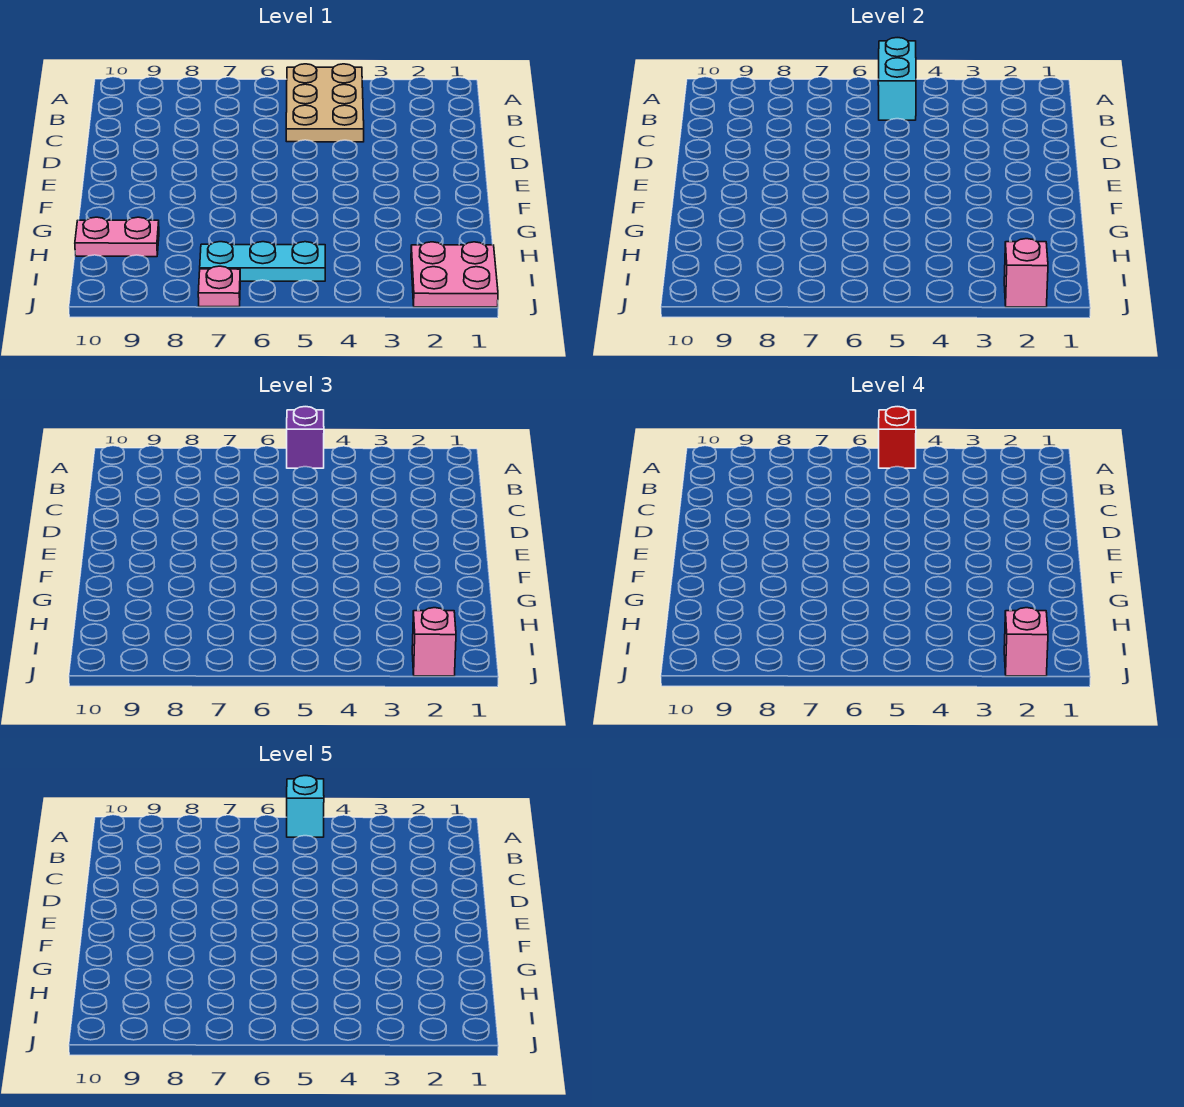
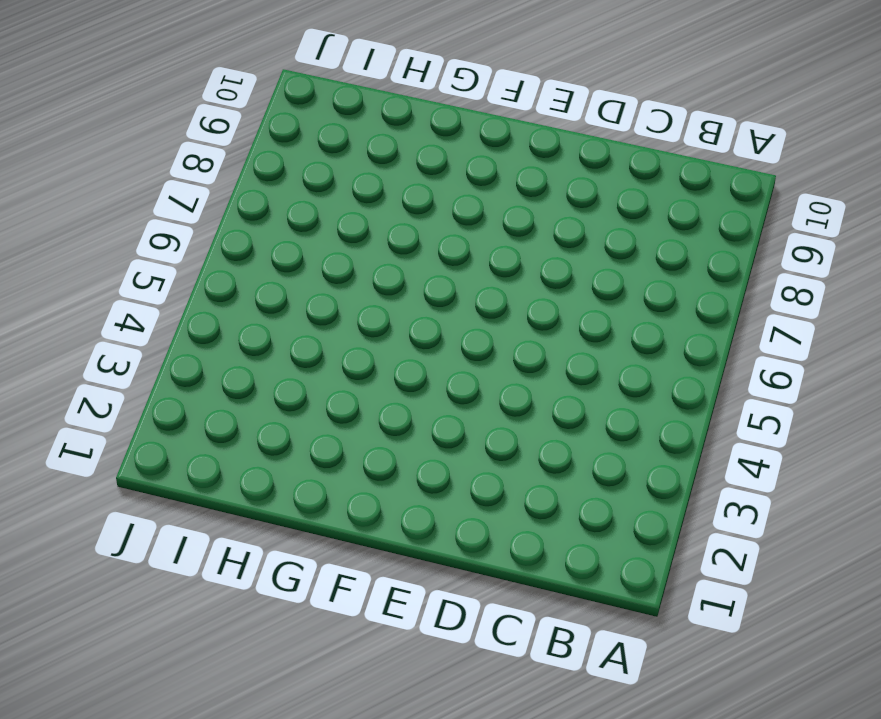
none -> tan 2x3 plate [286,64,364,142]
none -> pink 1x2 plate [75,217,159,257]
none -> pink 2x2 plate [411,242,498,307]

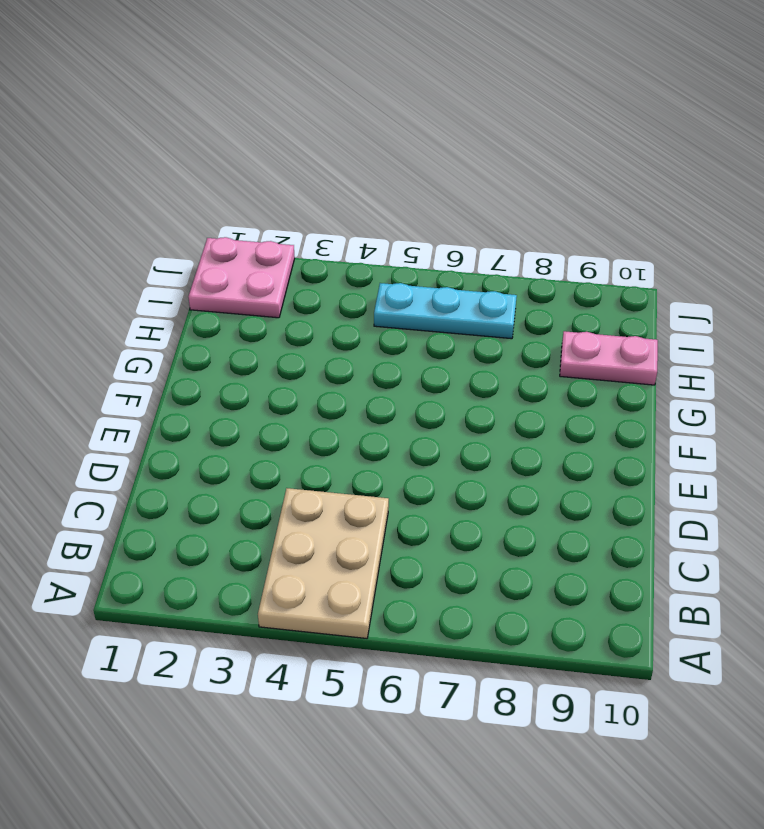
none -> pink 1x1 plate [198,266,240,307]
none -> cyan 1x2 brick [878,38,916,120]
none -> pink 1x1 brick [1004,239,1048,307]

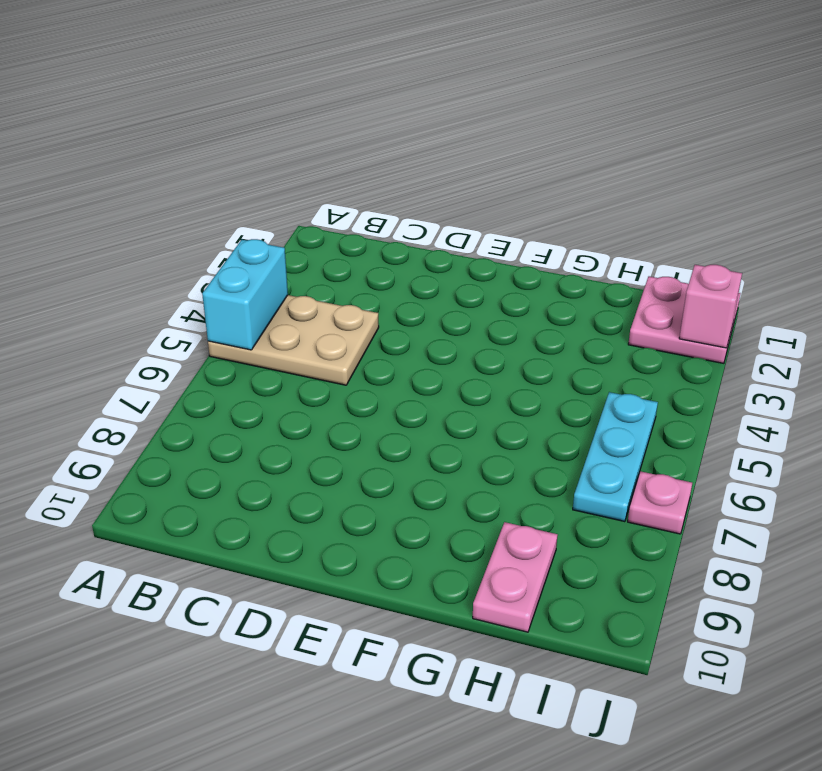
cyan 1x2 brick [202,239,288,350] -> cyan 1x2 brick turned to [878,38,916,120]
none -> purple 1x1 brick [287,407,324,468]
none -> pink 1x1 brick [412,608,456,676]
none -> red 1x1 brick [879,407,916,468]

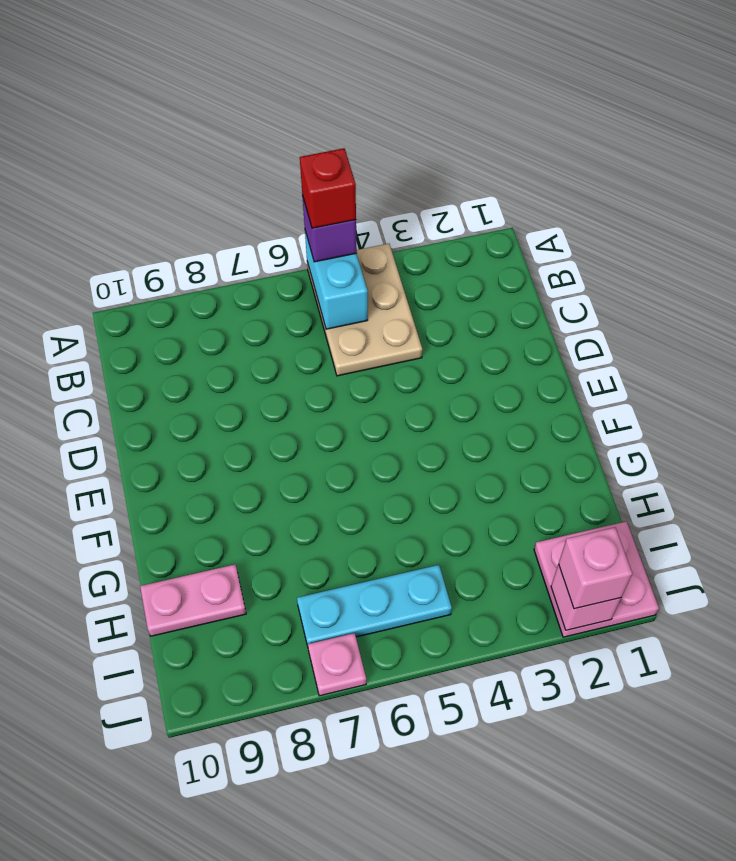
none -> pink 1x1 brick [1004,608,1048,676]
none -> cyan 1x1 brick [287,776,324,837]

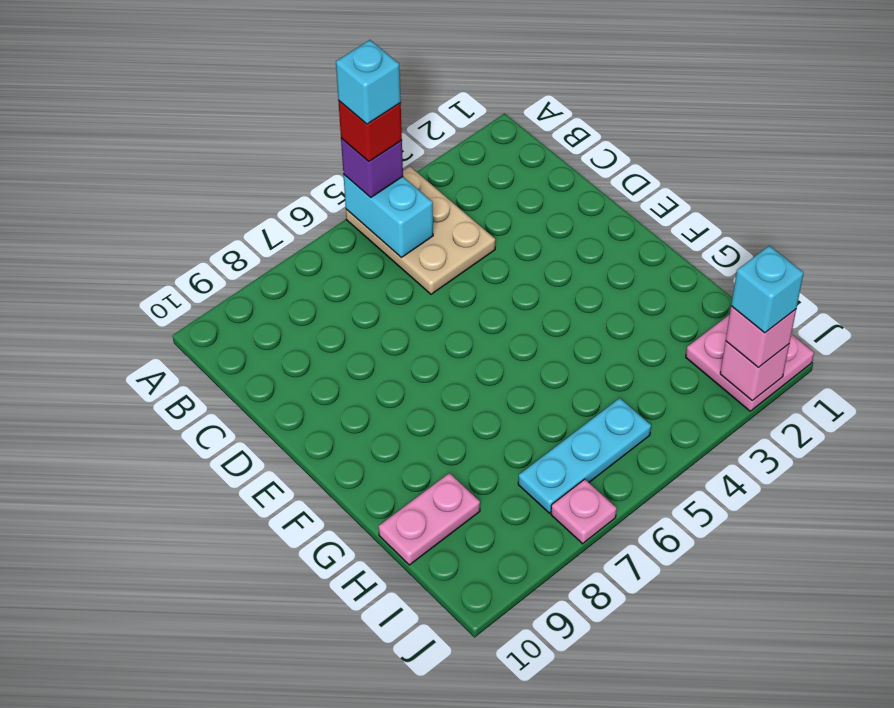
cyan 1x1 brick [731,246,804,333] -> pink 1x1 brick [1004,608,1048,676]

